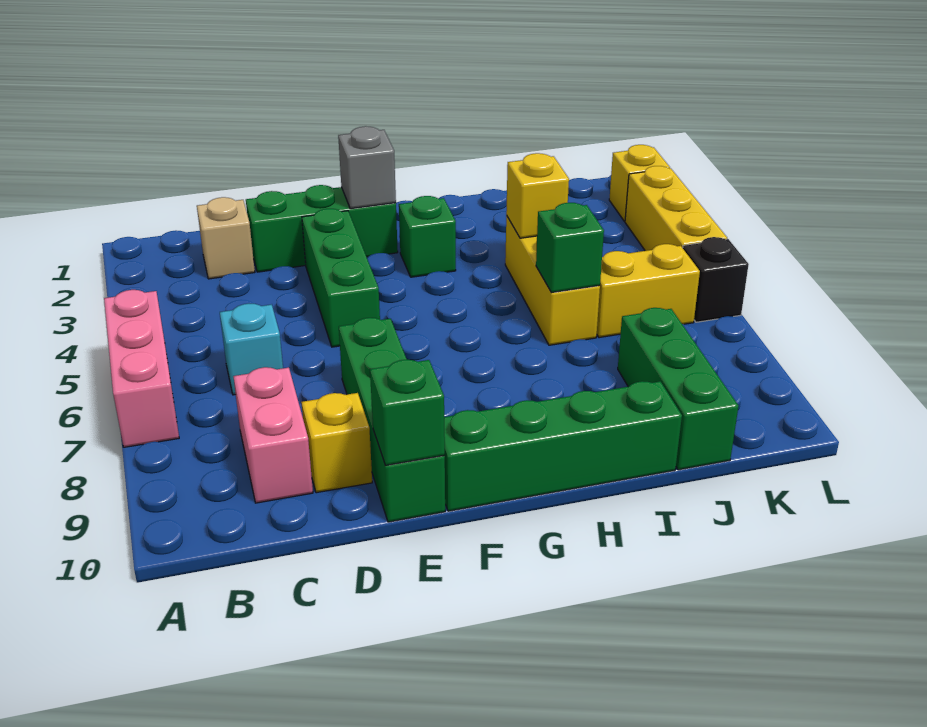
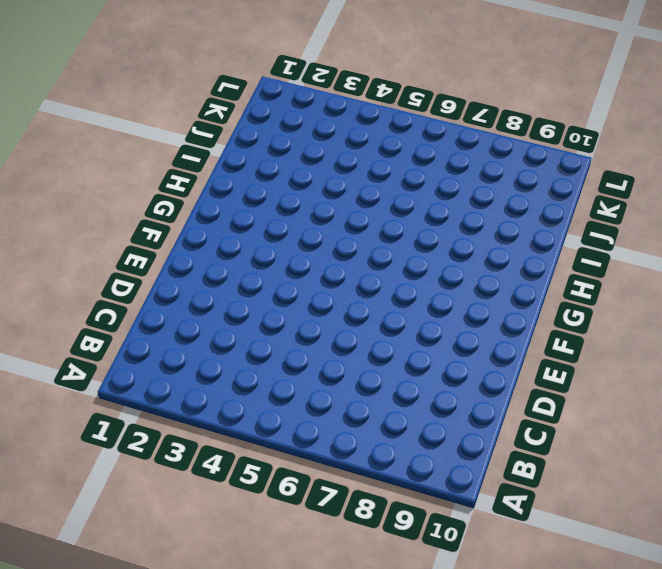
none -> pink 1x3 brick [104,290,179,447]
none -> tan 1x1 brick [197,197,255,279]
none -> cyan 1x1 brick [220,304,283,395]

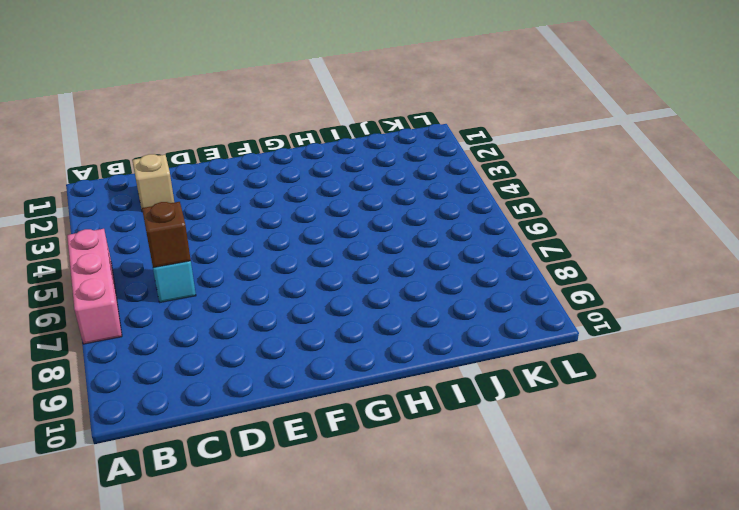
brown 1x1 brick [142,202,191,268] -> none
none -> pink 1x2 brick [233,367,313,503]
none -> green 1x3 brick [246,185,398,272]
none -> yellow 1x1 brick [301,393,372,493]

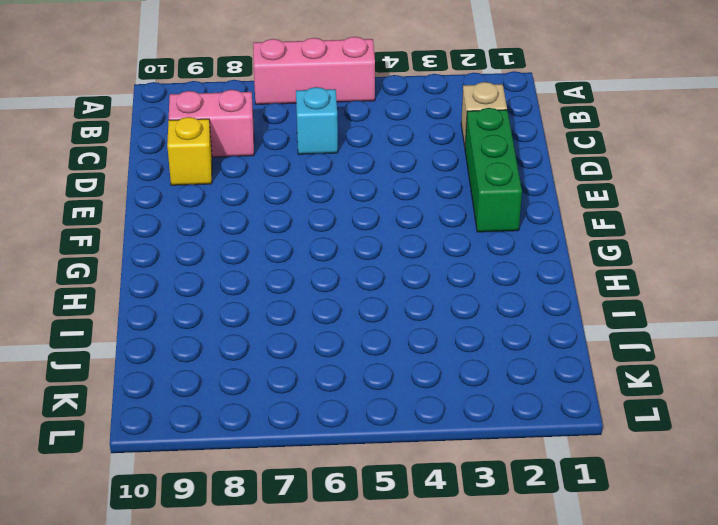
none -> green 1x3 brick [302,209,380,347]
none -> green 1x4 brick [339,318,445,522]
none -> green 1x4 brick [444,381,682,511]

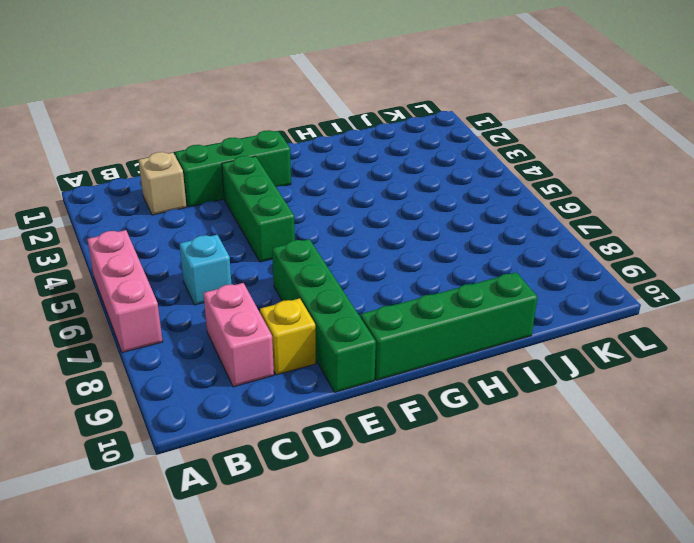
none -> green 1x1 brick [399,196,456,277]
none -> yellow 1x3 brick [505,216,600,345]
none -> yellow 1x2 brick [597,244,700,338]

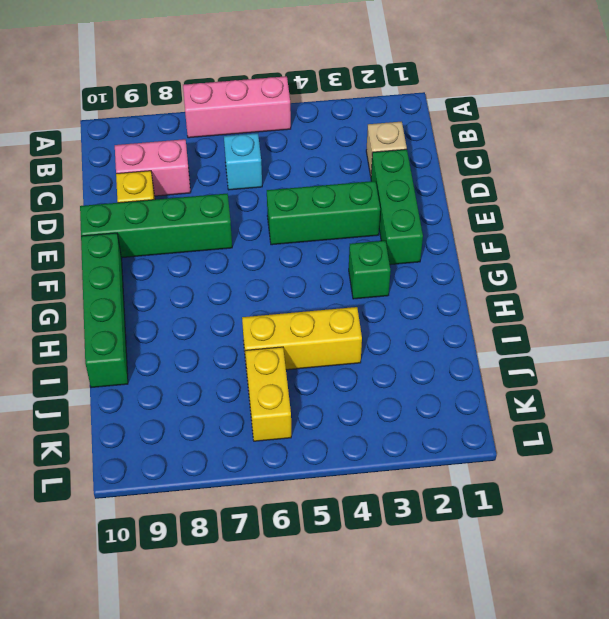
none -> green 1x3 brick [618,308,738,470]
none -> yellow 1x1 brick [609,145,670,221]
none -> yellow 1x3 brick [625,166,727,251]

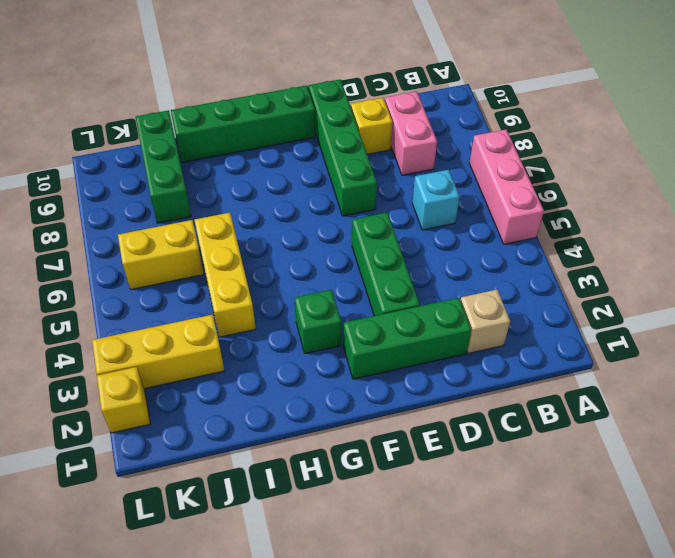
yellow 1x3 brick [92,315,224,389] -> yellow 1x3 brick turned to [625,166,727,251]
none -> black 1x1 brick [683,237,749,322]
none -> green 1x1 brick [370,360,445,466]
none -> grey 1x1 brick [338,126,396,209]

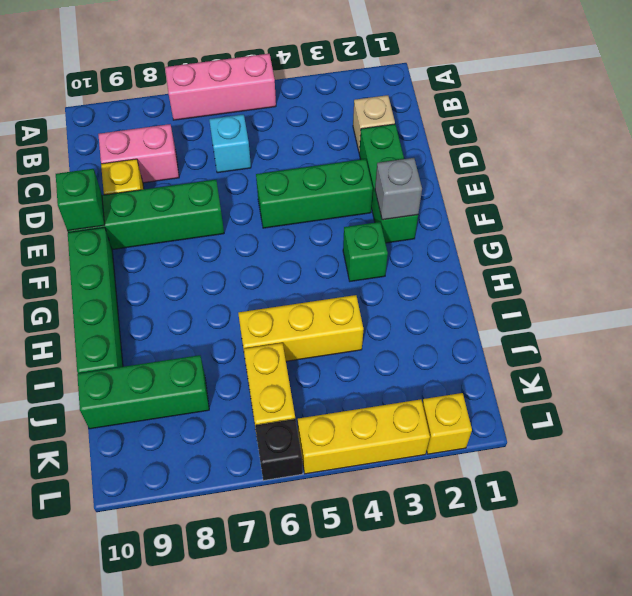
none -> yellow 1x1 brick [506,153,569,238]
none -> green 1x1 brick [536,203,604,293]

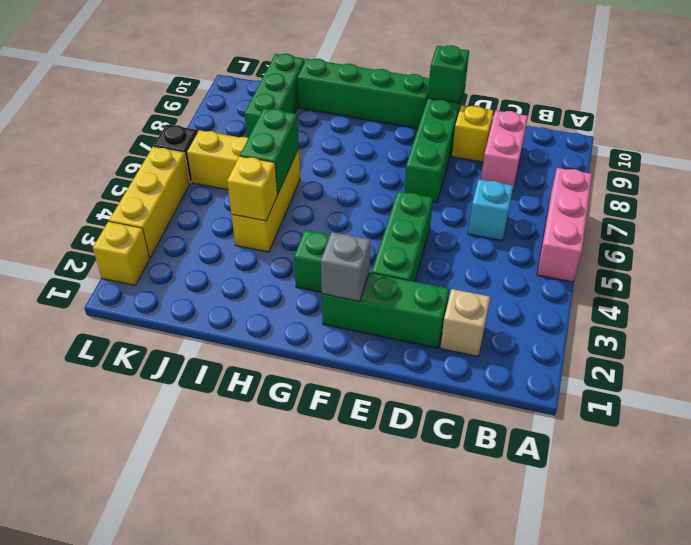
green 1x2 brick [240,108,299,195] -> green 1x1 brick [536,203,604,293]

